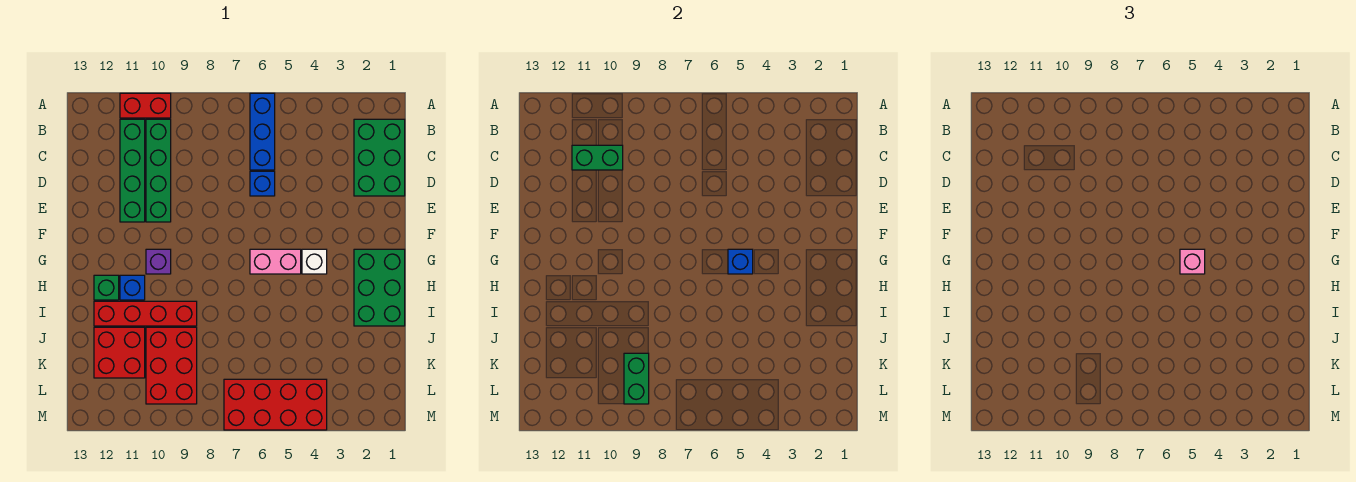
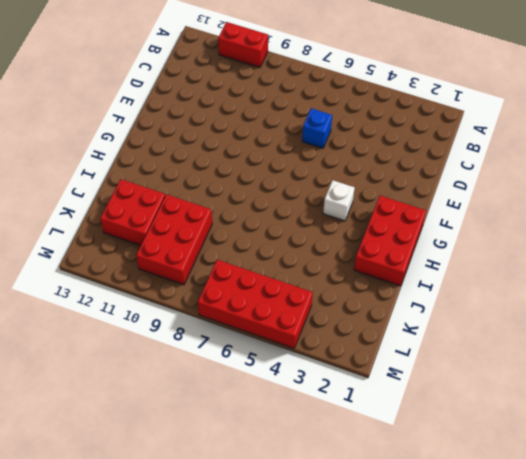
red 2x3 brick [354,196,426,286] -> green 2x3 brick [354,249,405,326]
none -> blue 1x3 brick [250,93,275,170]
none -> green 2x3 brick [354,119,405,196]
none -> green 1x4 brick [146,119,171,222]

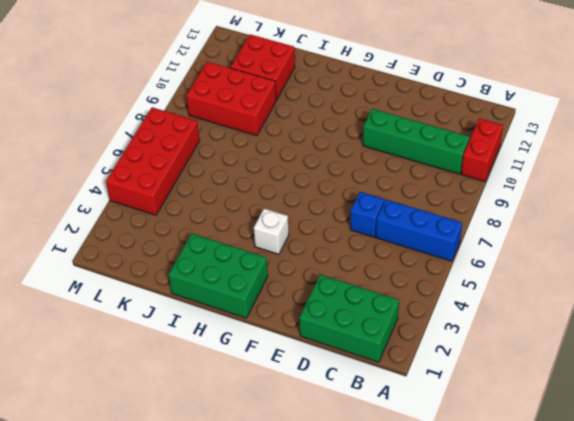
none -> green 1x4 brick [120,119,145,222]
none -> pink 1x2 brick [250,249,301,274]
none -> purple 1x1 brick [146,249,171,274]

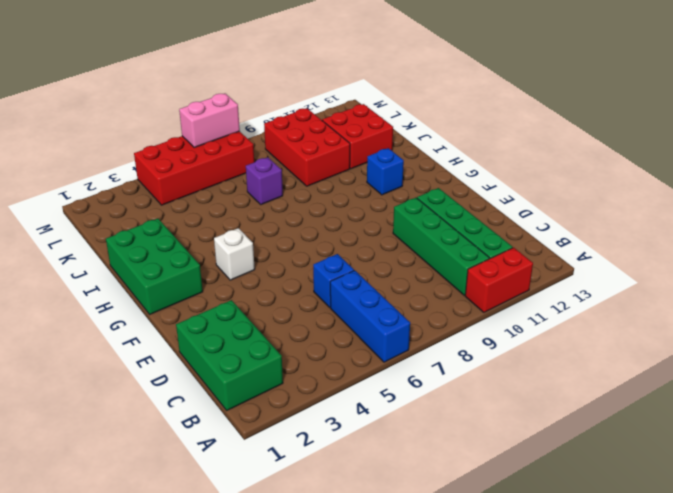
purple 1x1 brick [246,157,283,205] -> purple 1x1 brick moved to [146,249,171,274]
pink 1x2 brick [179,94,240,148] -> pink 1x2 brick moved to [250,249,301,274]
none -> green 1x1 brick [94,275,119,300]
none -> red 1x4 brick [94,301,197,326]
none -> green 1x2 brick [572,145,623,170]

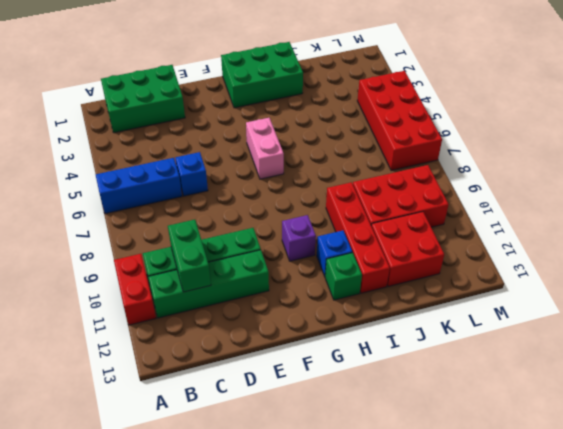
none -> white 1x1 brick [302,249,327,274]
none -> blue 1x1 brick [728,249,753,274]
none -> green 1x2 brick [624,353,649,404]

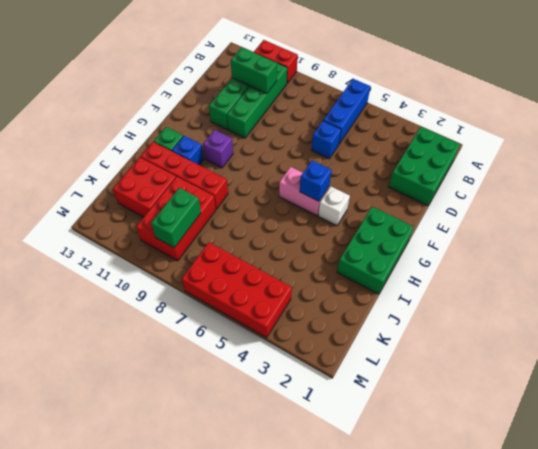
none -> pink 1x1 brick [1180,249,1205,274]

